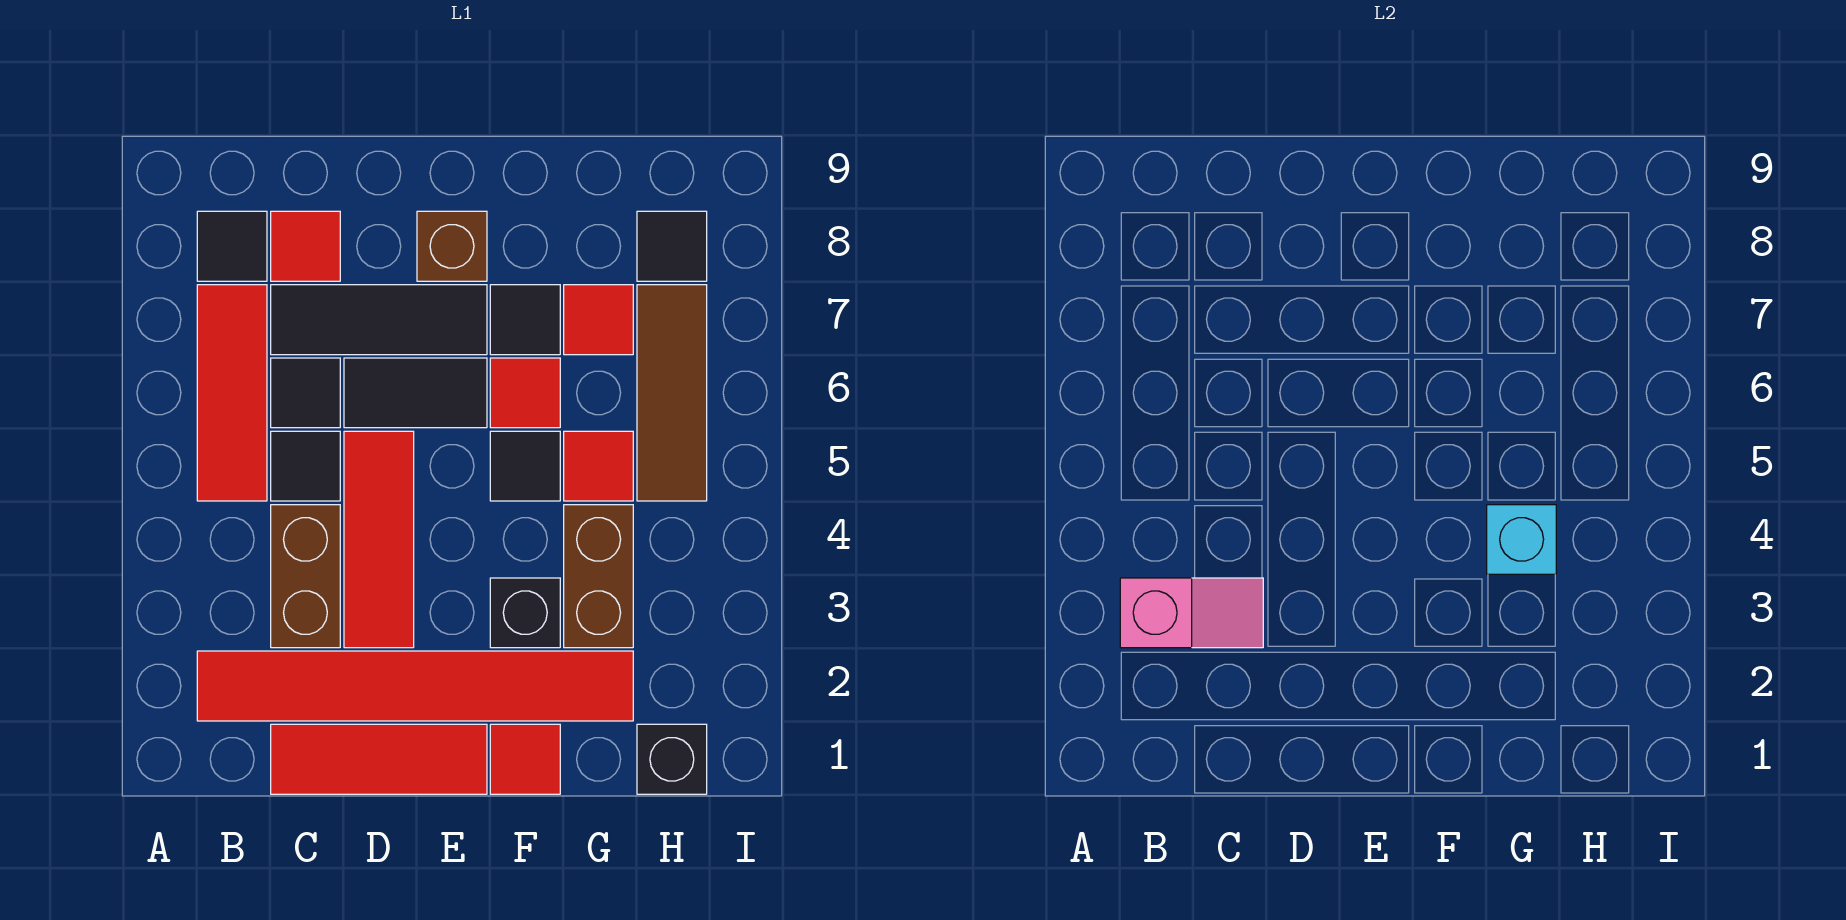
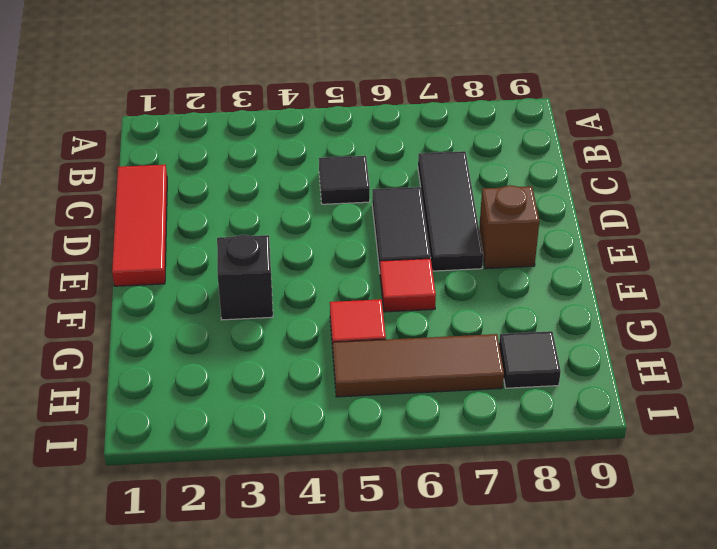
none -> red 1x6 tile [197,651,633,721]
none -> red 1x3 tile [197,285,267,501]
none -> black 1x1 tile [197,211,267,281]

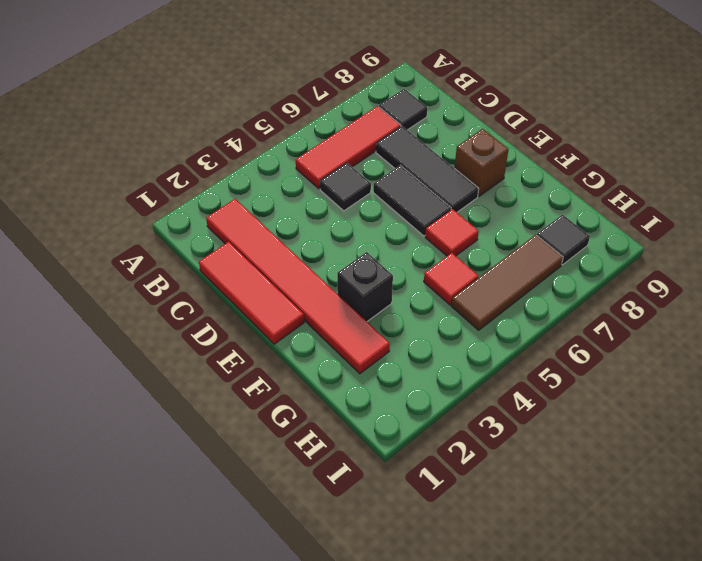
none -> brown 1x2 brick [271,505,340,648]
none -> black 1x1 tile [271,358,340,428]
none -> red 1x1 tile [271,211,340,281]

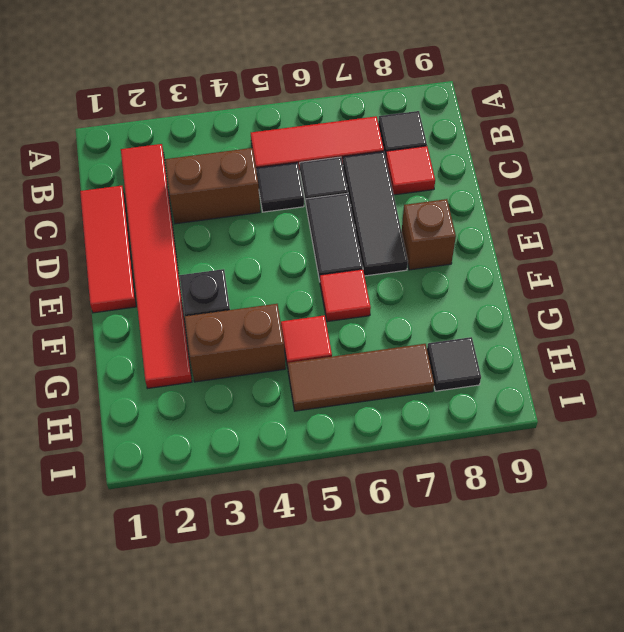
none -> red 1x3 tile [344,431,414,648]
none -> red 1x1 tile [490,724,560,794]
none -> black 1x1 tile [490,431,560,501]

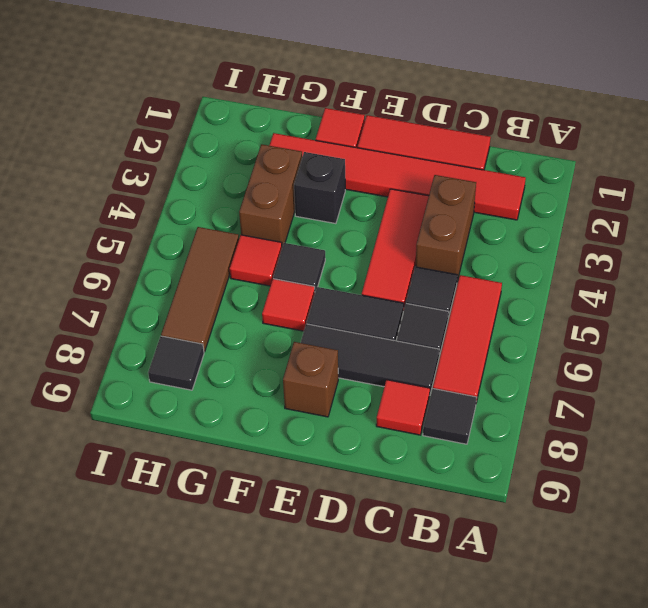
none -> black 1x1 tile [490,285,560,355]
none -> red 1x1 tile [564,285,633,355]
none -> black 1x1 brick [637,724,707,794]

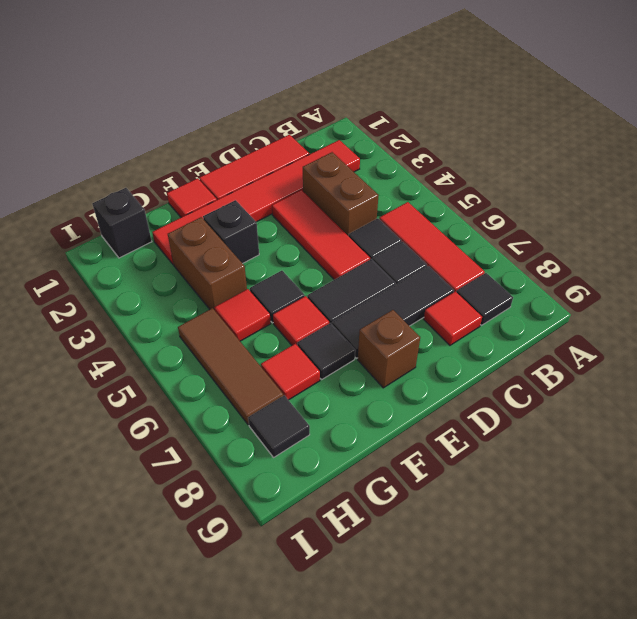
none -> pink 1x2 slope [1120,578,1263,648]
none -> cyan 1x1 brick [1487,505,1556,574]

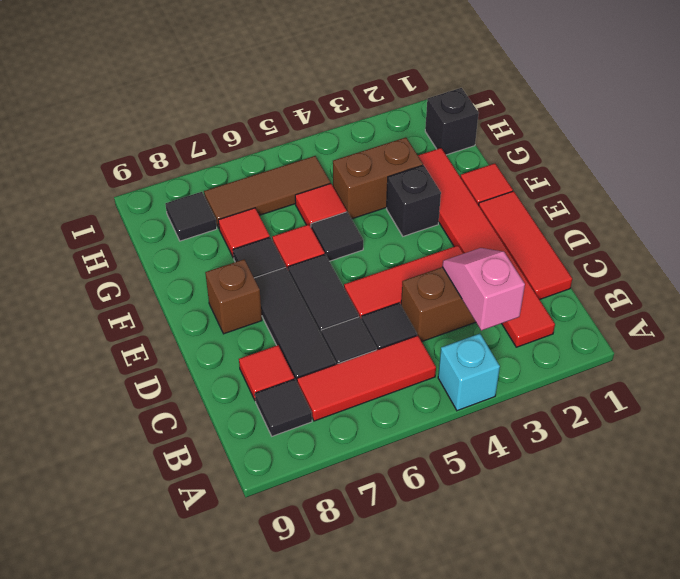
cyan 1x1 brick [438,334,500,411] -> cyan 1x1 brick moved to [1487,505,1556,574]

